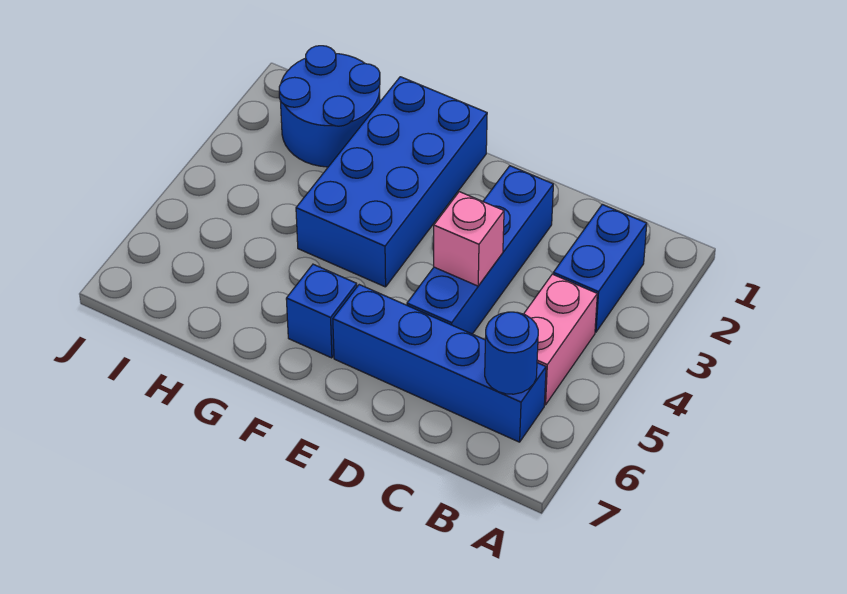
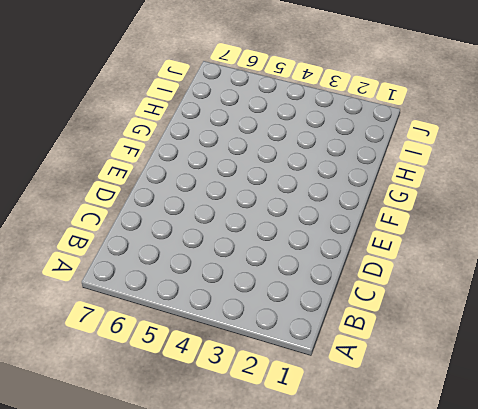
none -> blue 1x2 brick [553,204,647,332]
none -> pink 1x2 brick [524,274,597,405]

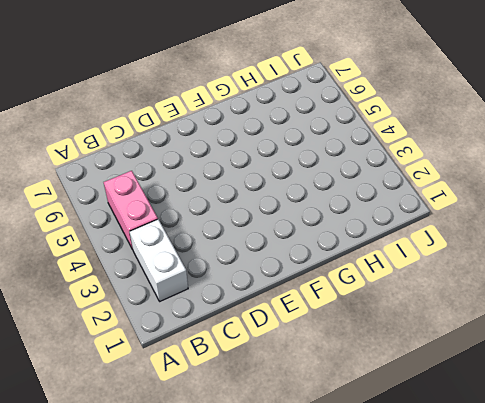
white 1x2 brick [130,220,188,301] -> blue 1x2 brick [553,204,647,332]
none -> blue 1x4 brick [333,285,546,442]
none -> blue 1x4 brick [407,166,553,334]

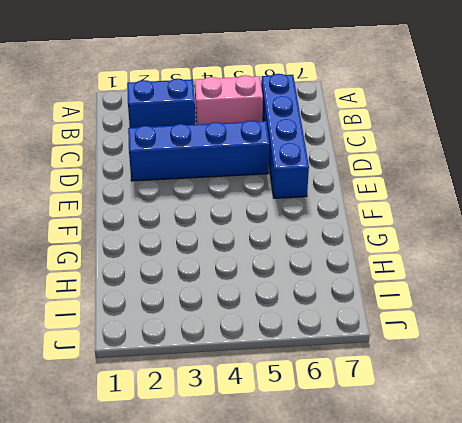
none -> blue 2x4 brick [296,77,487,287]
none -> blue 1x1 brick [286,264,357,358]

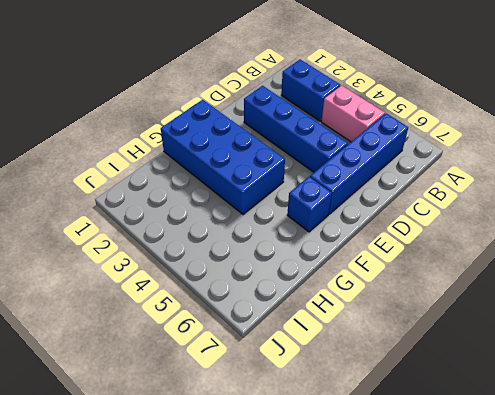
none -> blue 2x2 round brick [279,46,380,167]
none -> blue 1x1 round brick [485,312,538,394]

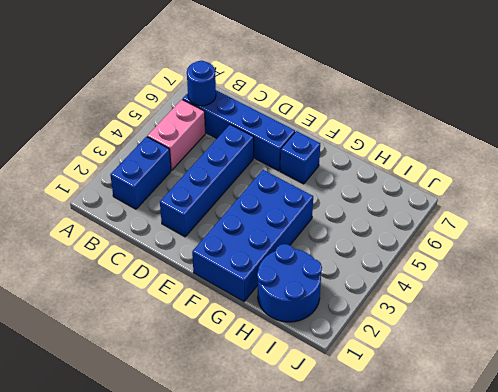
none -> pink 1x1 brick [434,192,504,286]

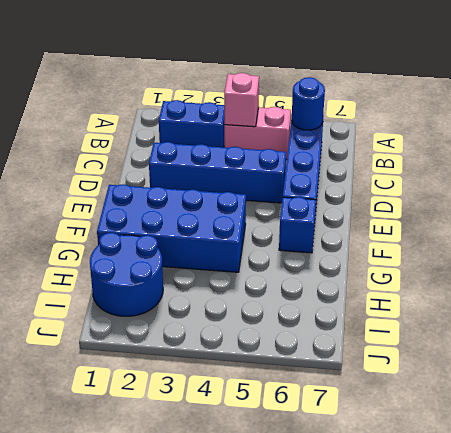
pink 1x1 brick [224,73,259,127] -> pink 1x1 brick moved to [434,192,504,286]

